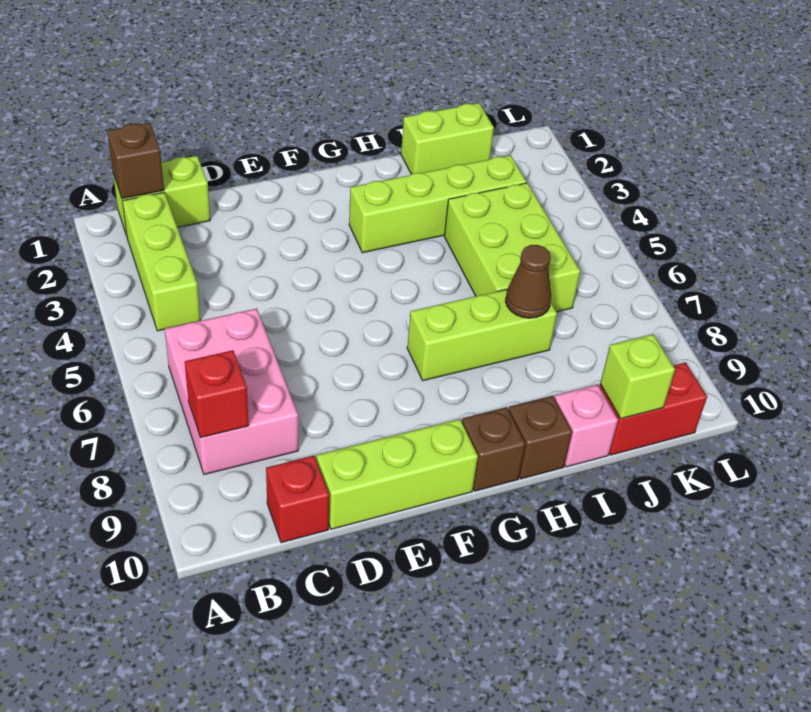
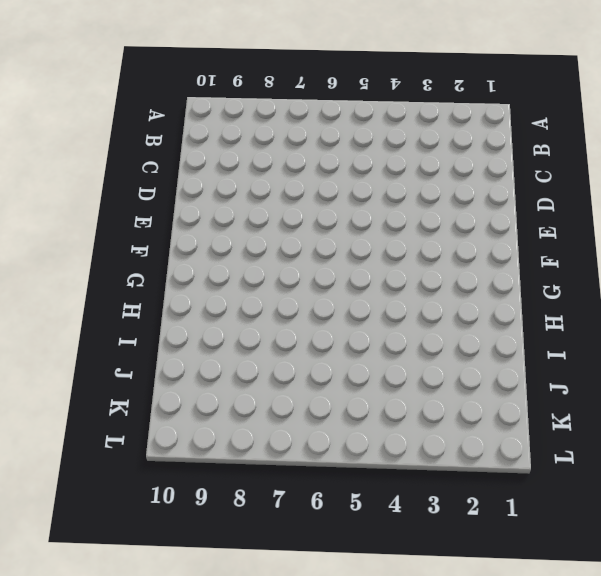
none -> lime 1x2 brick [113,156,210,236]
none -> lime 1x3 brick [123,192,200,331]
none -> pink 2x3 brick [165,308,298,474]

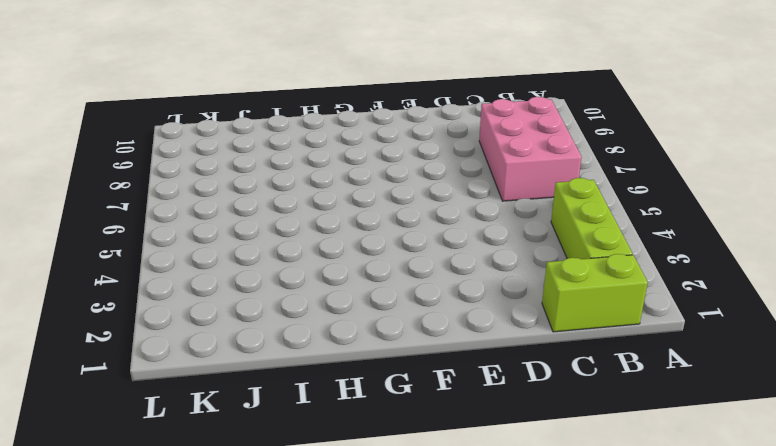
none -> red 1x1 brick [266,456,329,543]
none -> lime 1x3 brick [316,419,478,529]
none -> lime 1x4 brick [349,155,526,253]

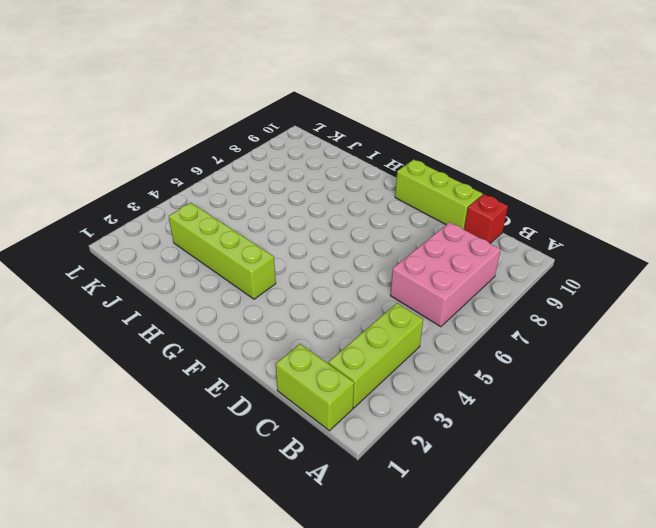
none -> lime 1x3 brick [407,289,557,381]
none -> brown 1x1 brick [462,407,525,491]
none -> brown 1x1 brick [509,396,572,479]

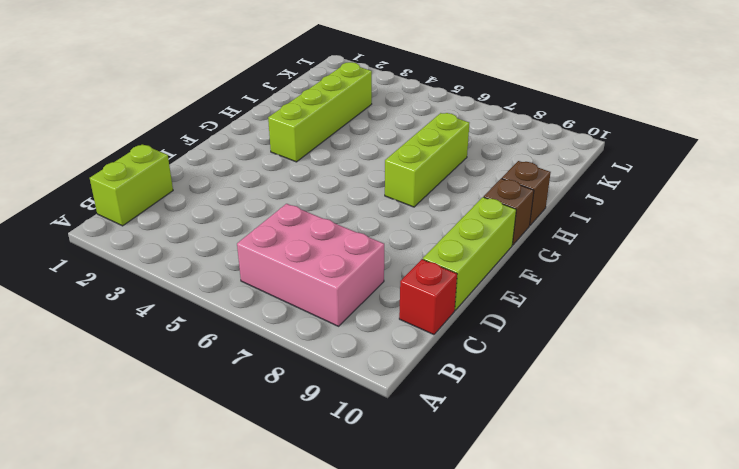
none -> lime 1x3 brick [123,192,200,331]
none -> lime 1x2 brick [401,103,494,174]
none -> lime 2x3 brick [444,183,580,312]

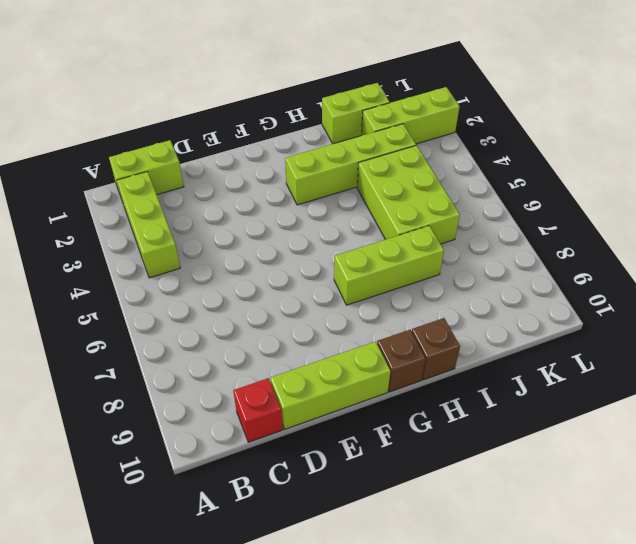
lime 1x3 brick [361,87,460,144] -> none
none -> pink 2x3 brick [165,308,298,474]
none -> pink 1x1 brick [554,385,618,467]
none -> red 1x2 brick [599,363,707,455]

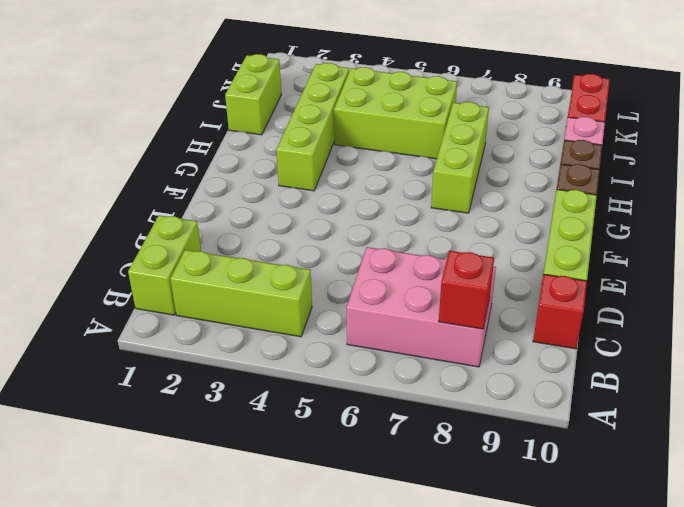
none -> brown 1x1 brick [107,123,164,198]
none -> brown 1x1 cone [505,245,551,318]
none -> lime 1x1 brick [600,334,675,419]

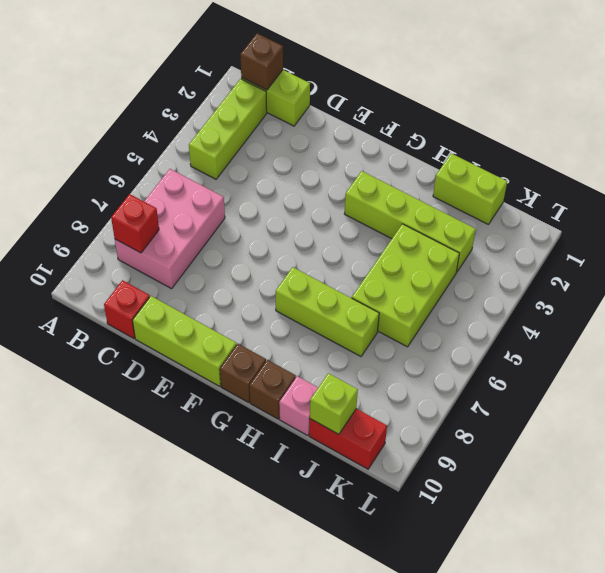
none -> brown 1x1 cone [505,245,551,318]

